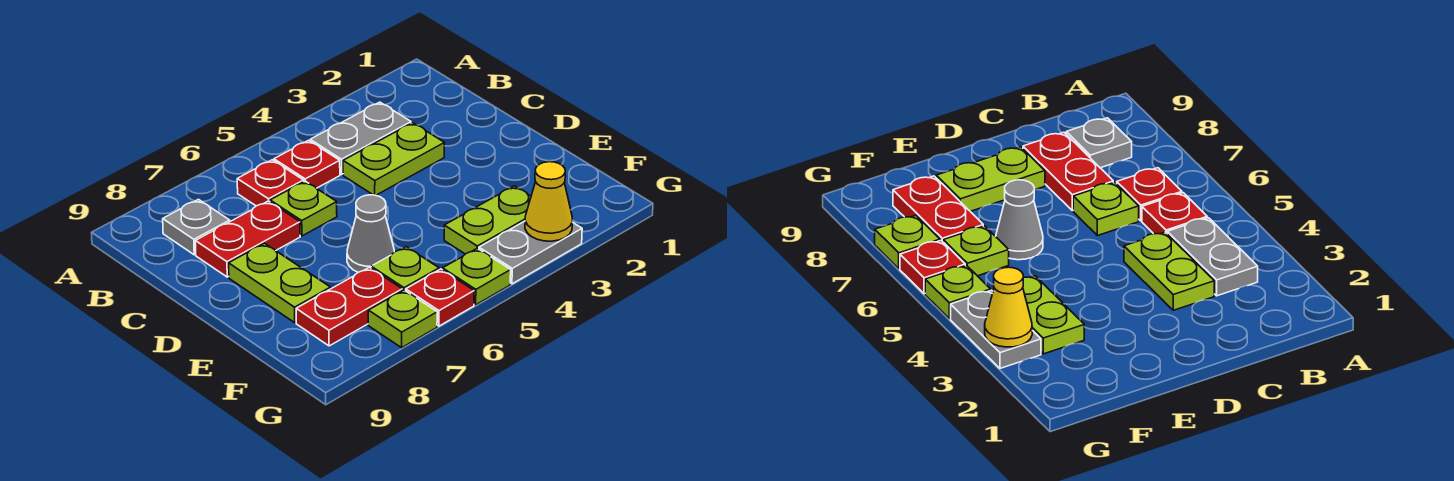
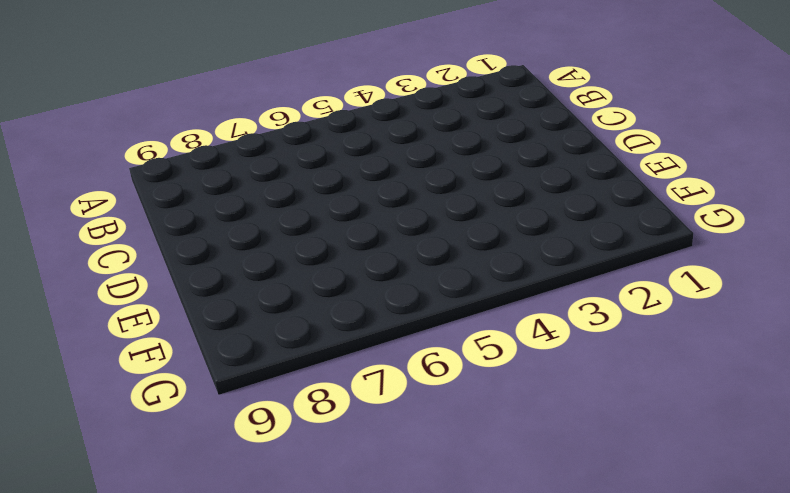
none -> grey 1x2 plate [310,102,411,174]
none -> red 1x1 plate [274,140,340,188]
none -> red 1x1 plate [237,160,304,206]

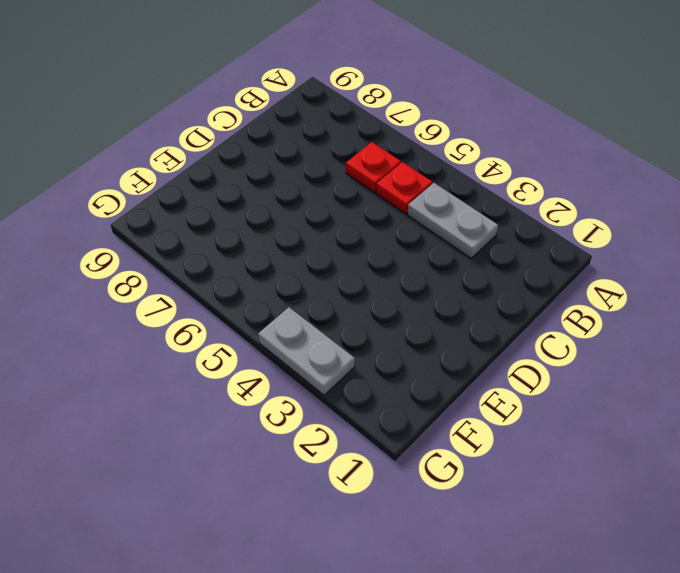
none -> grey 1x1 plate [163,199,230,255]
none -> lime 1x2 plate [343,123,444,195]
none -> lime 1x1 plate [270,181,337,236]

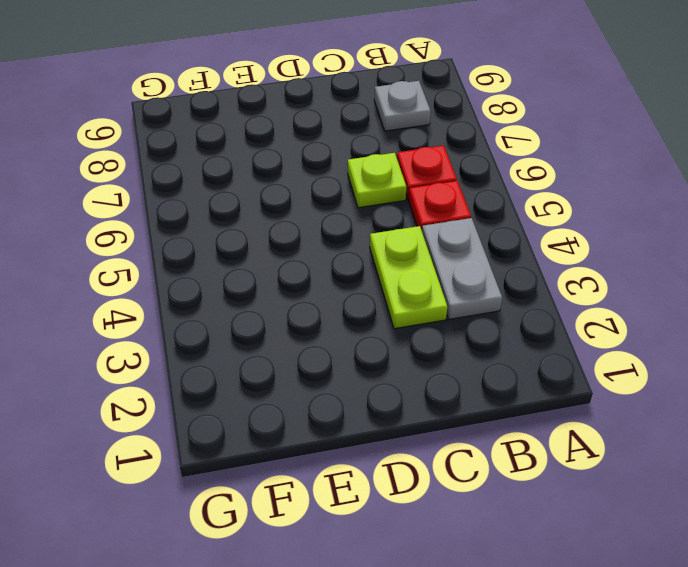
none -> red 1x2 plate [195,201,300,277]
none -> lime 1x2 plate [229,243,330,323]
none -> grey 1x1 cone [347,195,394,272]

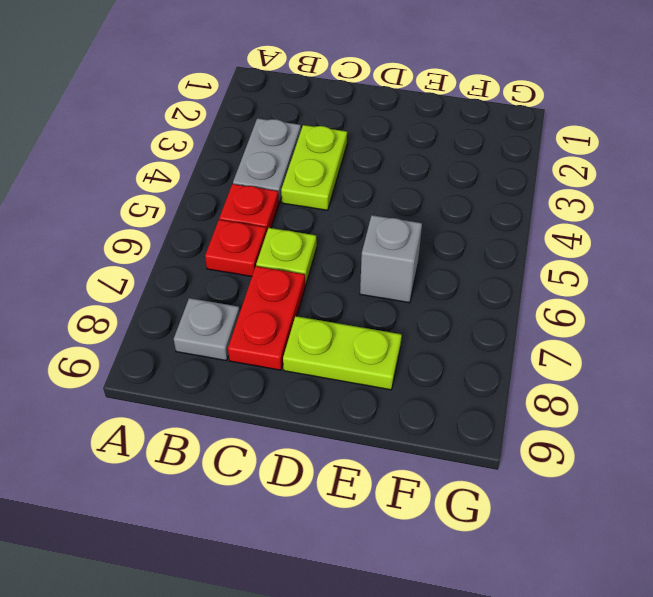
grey 1x1 brick [360,215,422,303] -> grey 1x1 cone [347,195,394,272]
none -> lime 1x2 plate [444,186,531,254]
none -> lime 1x1 plate [371,247,439,291]
none -> red 1x2 plate [296,267,402,346]

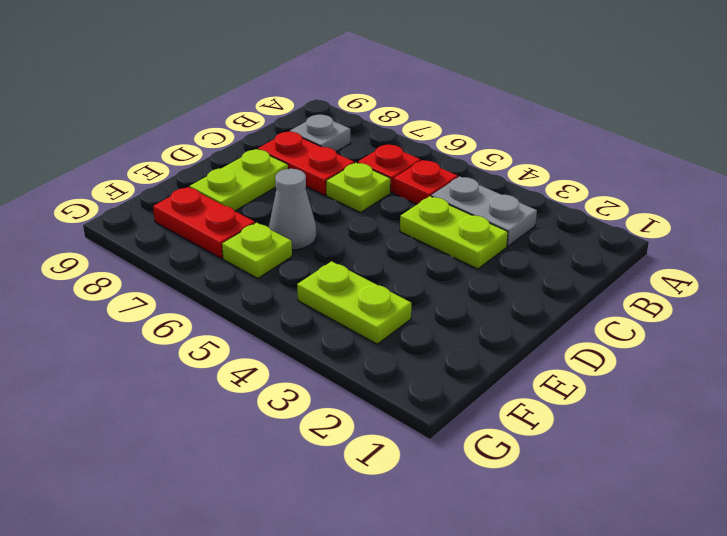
none -> grey 1x2 plate [479,221,582,284]
none -> lime 1x1 plate [443,248,511,305]
none -> red 1x1 plate [406,269,474,326]

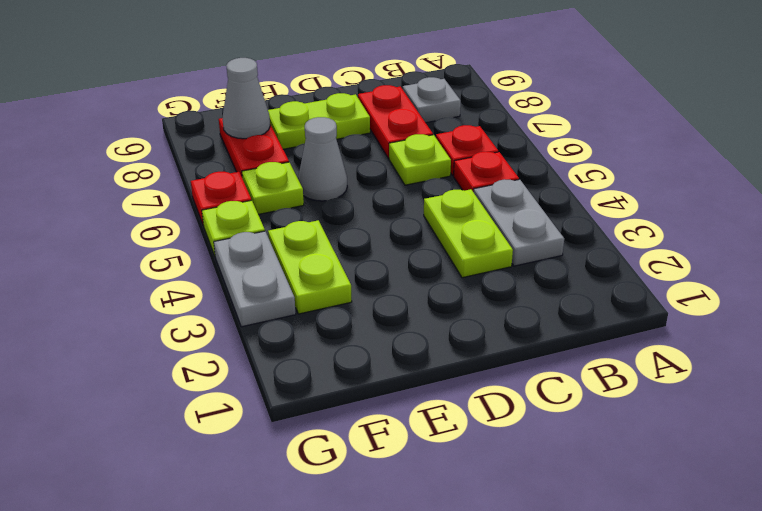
grey 1x1 cone [222,58,270,139] -> none
none -> lime 1x1 plate [368,290,437,348]
none -> yellow 1x1 cone [525,162,572,241]

